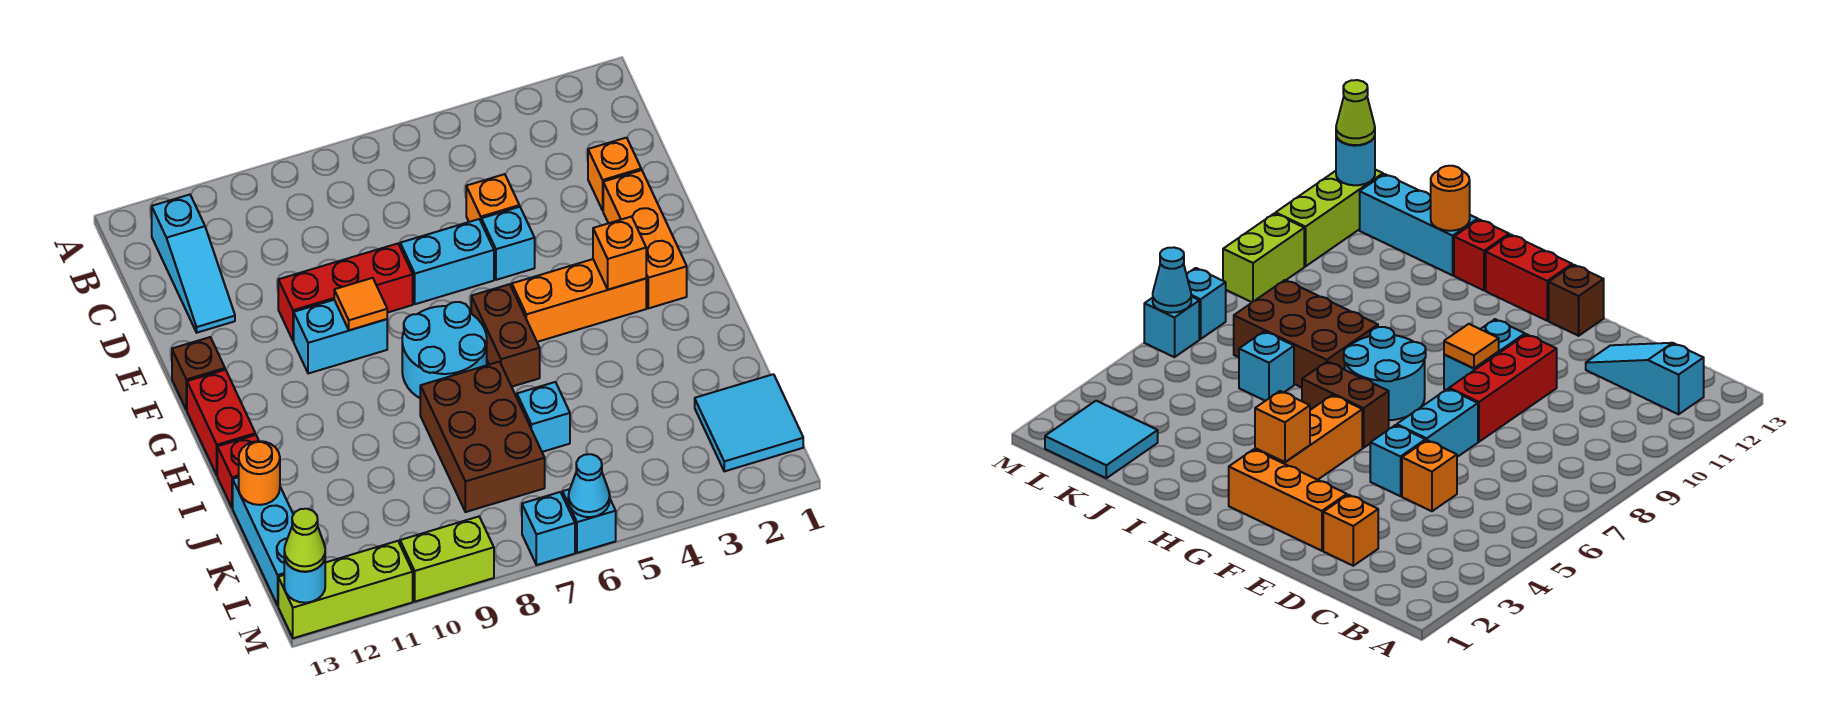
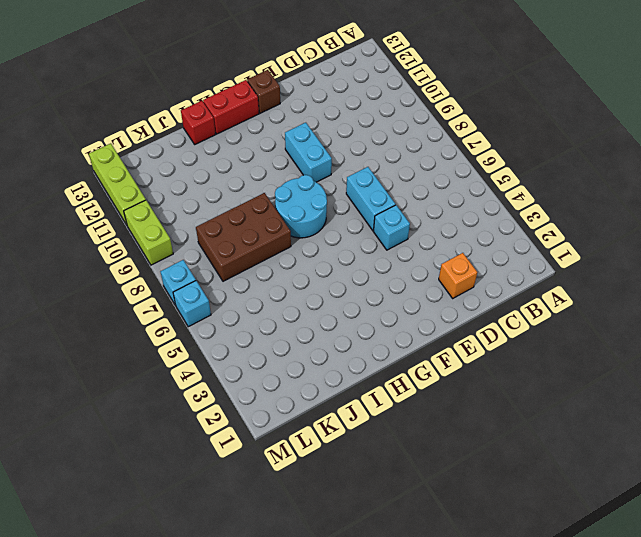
none -> cyan 1x3 slope [152,195,235,333]
none -> orange 1x1 brick [466,174,519,222]
none -> orange 1x3 brick [603,170,687,308]

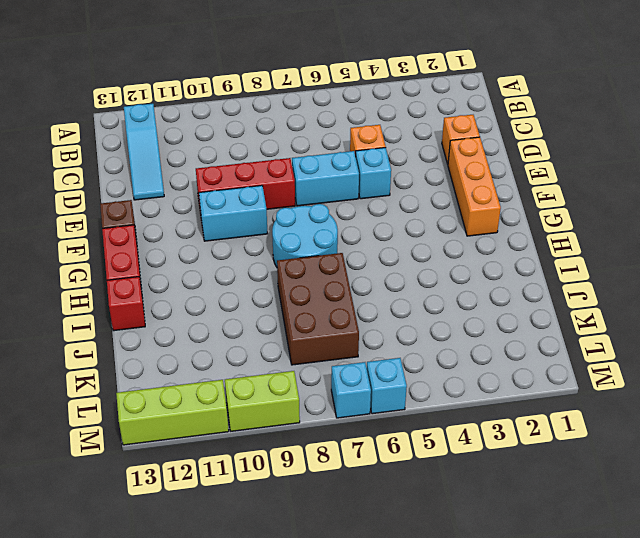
none -> orange 1x3 brick [512,259,646,342]
none -> brown 1x2 brick [471,284,540,387]
none -> cyan 1x1 brick [517,382,570,452]

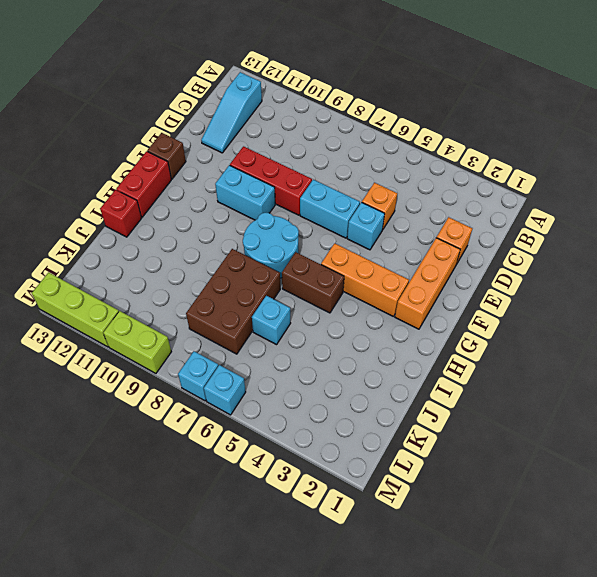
brown 1x2 brick [282,252,344,313] -> brown 1x2 brick turned to [471,284,540,387]
none -> cyan 1x3 brick [233,477,293,605]
none -> cyan 2x2 tile [695,374,803,471]
none -> orange 1x1 tile [334,278,387,330]

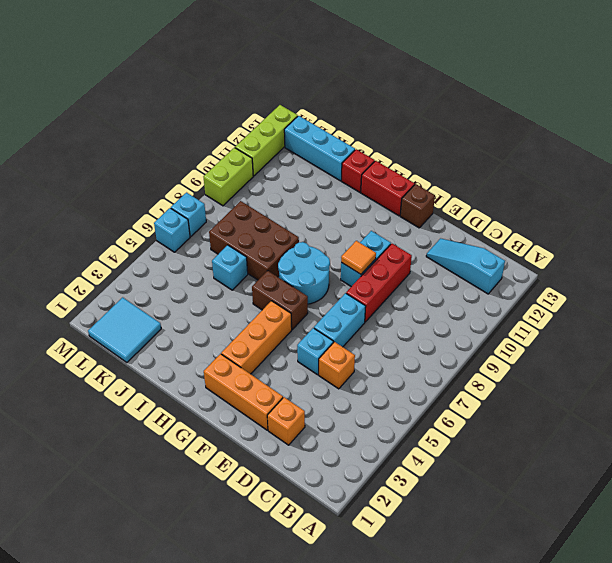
none -> orange 1x1 brick [593,217,646,290]
none -> orange 1x1 round brick [239,441,280,505]
none -> cyan 1x1 cone [568,454,610,517]

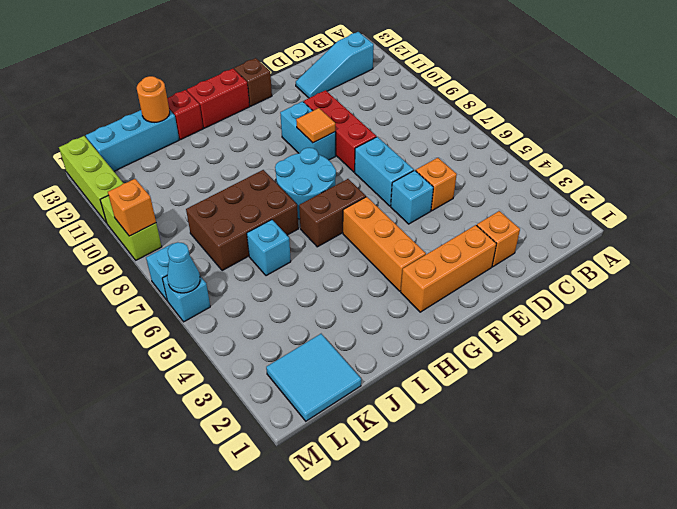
orange 1x1 brick [108,179,156,236] -> orange 1x1 brick moved to [593,217,646,290]
none -> cyan 1x1 round brick [284,558,325,603]
none -> lime 1x1 cone [284,509,325,572]

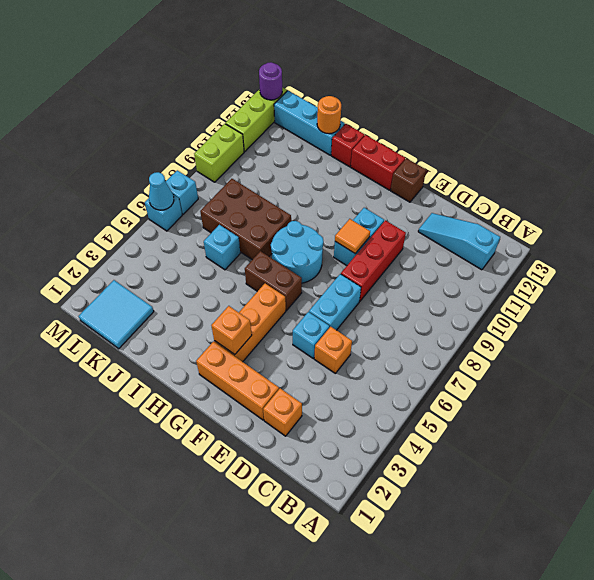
purple 1x1 round brick [259,62,282,100] -> cyan 1x1 round brick [284,558,325,603]
none -> lime 1x1 cone [284,509,325,572]

